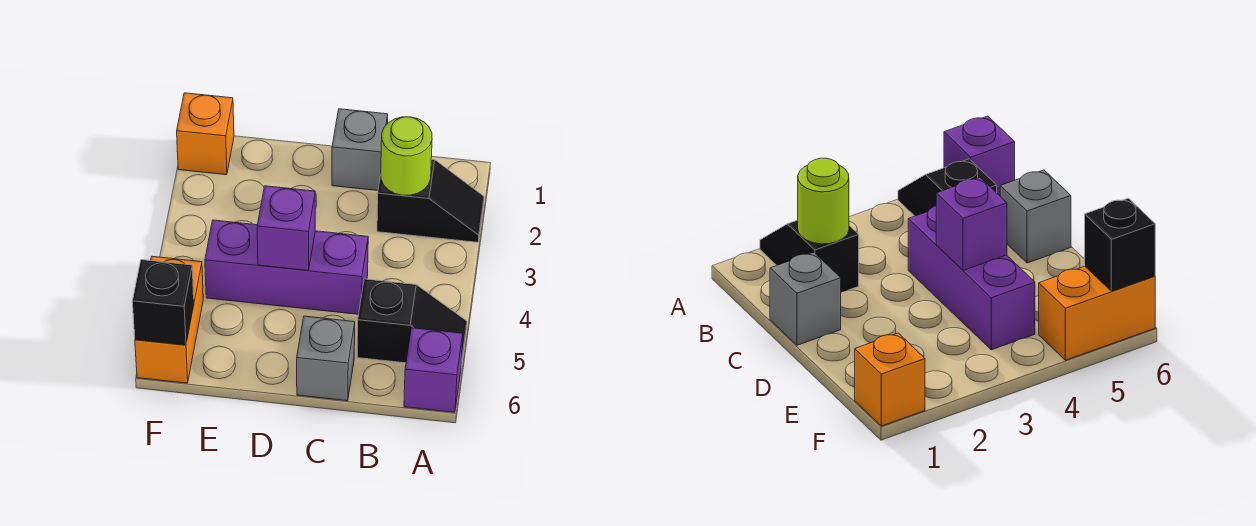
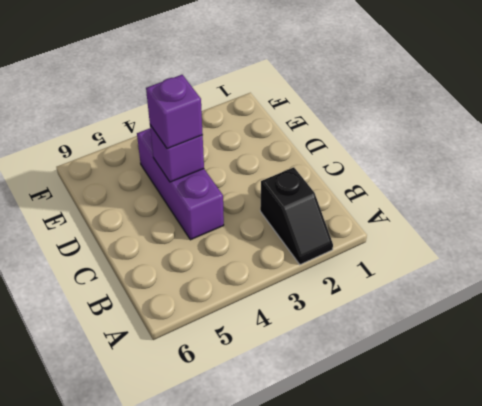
purple 1x1 brick [146,75,203,149] -> purple 1x1 brick moved to [404,328,463,412]
none -> black 1x2 slope [357,279,467,366]
none -> grey 1x1 brick [332,109,388,191]

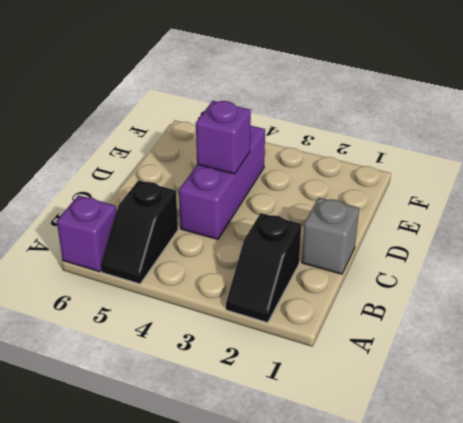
none -> grey 1x1 brick [297,316,355,401]
none -> orange 1x1 brick [177,93,234,175]

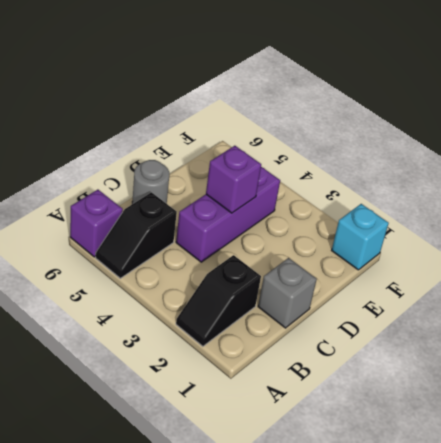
grey 1x1 round brick [132,160,169,204] -> grey 1x1 brick [297,316,355,401]
cyan 1x1 brick [332,204,389,270] -> orange 1x1 brick [177,93,234,175]
none -> orange 1x2 brick [135,256,203,383]
none -> lime 1x1 round brick [381,117,432,195]

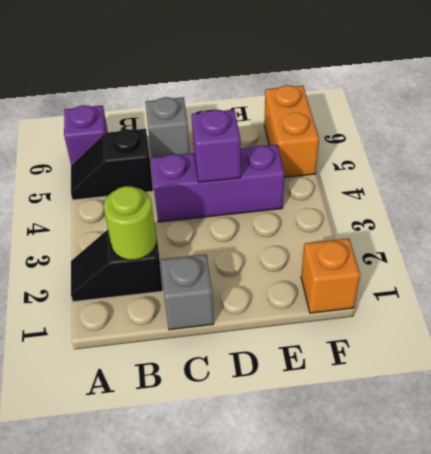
none -> black 1x1 brick [132,260,194,345]

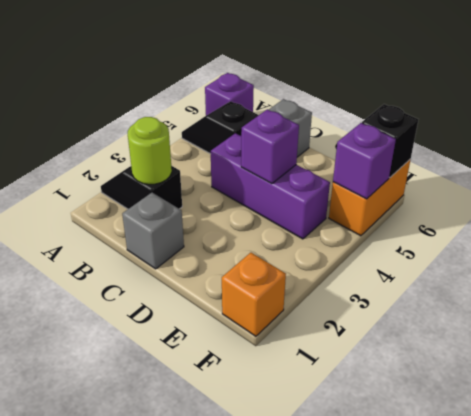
purple 1x1 brick [333,123,396,199] -> none

